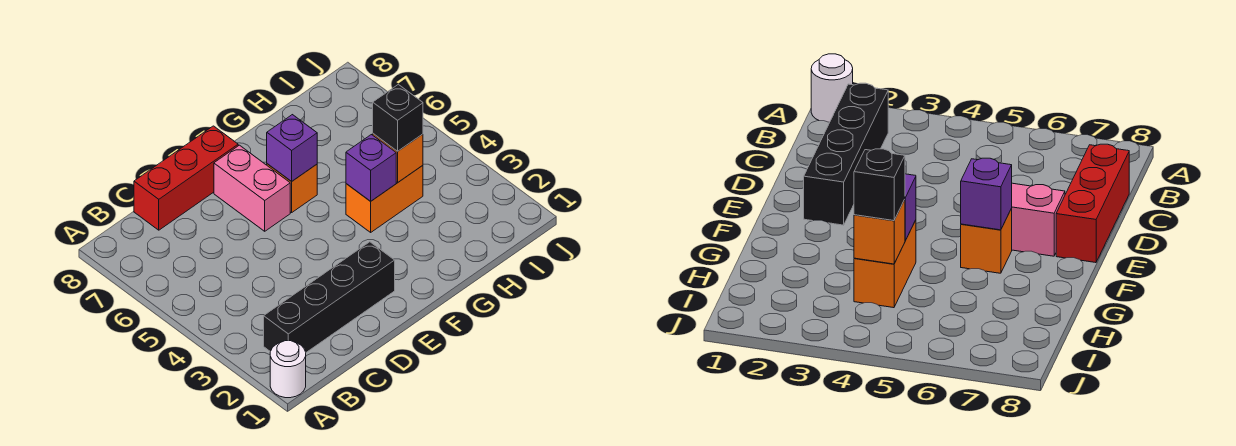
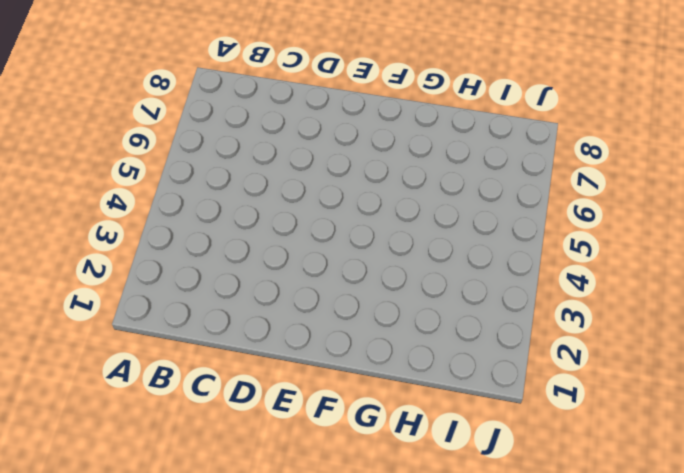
none -> white 1x1 round brick [270,341,306,398]
none -> black 1x4 brick [264,242,395,352]

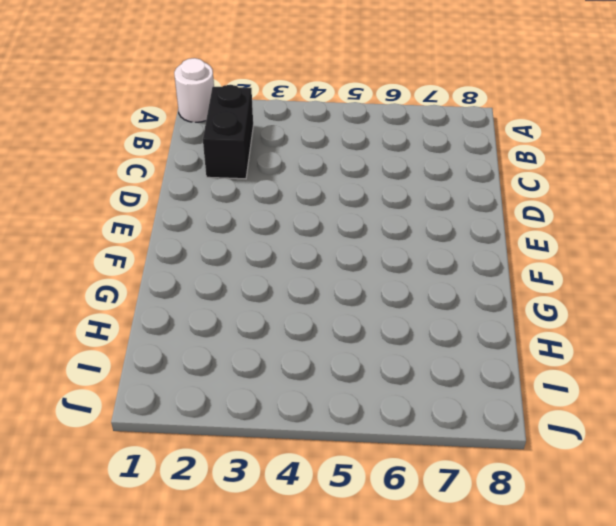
black 1x2 brick [203,85,253,179] -> black 1x4 brick [264,242,395,352]
none -> red 1x3 brick [134,126,238,230]
none -> pink 1x2 brick [214,145,290,231]

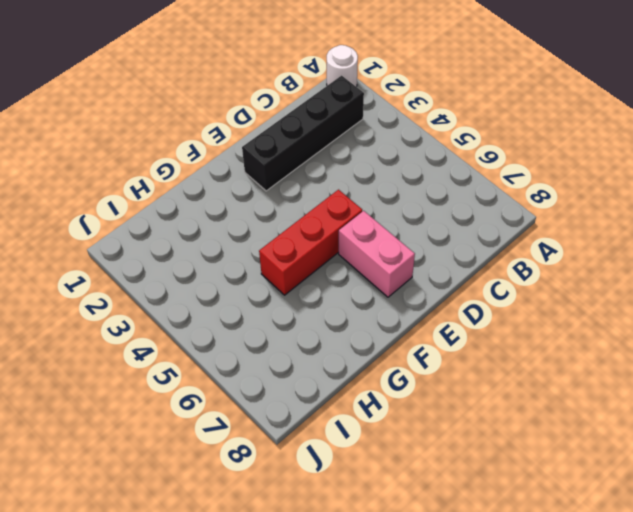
red 1x3 brick [259,190,362,295] -> red 1x3 brick moved to [134,126,238,230]
none -> orange 1x1 brick [267,164,317,213]
none -> orange 1x2 brick [346,166,423,232]

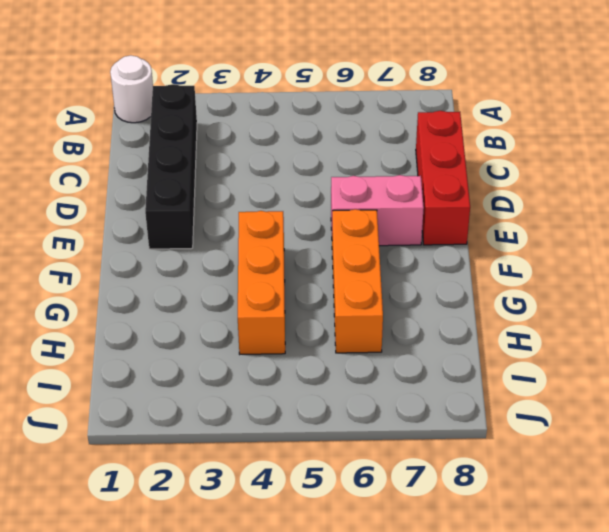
orange 1x3 brick [238,211,285,354] -> orange 1x2 brick [346,166,423,232]
orange 1x3 brick [332,209,383,353] -> orange 1x1 brick [267,164,317,213]
none -> purple 1x1 brick [267,115,317,182]
none -> purple 1x1 brick [346,135,396,201]

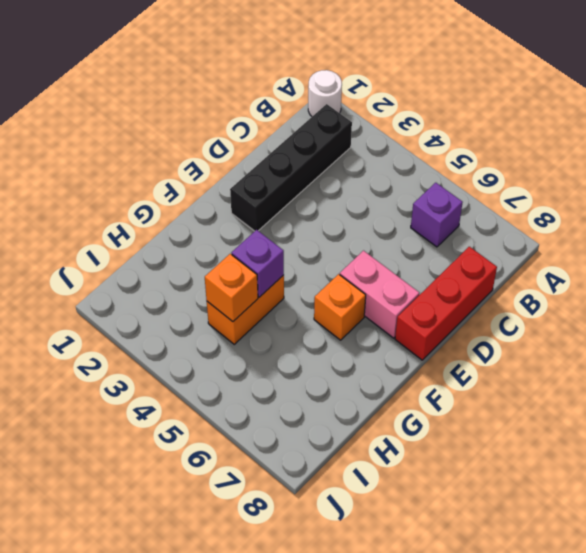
purple 1x1 brick [411,183,463,247] -> purple 1x1 brick moved to [267,115,317,182]
none -> black 1x1 brick [373,84,423,151]

